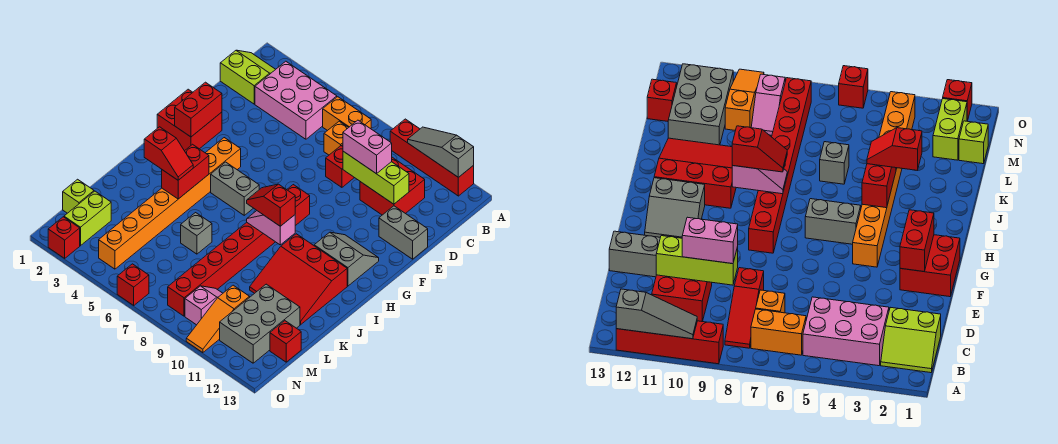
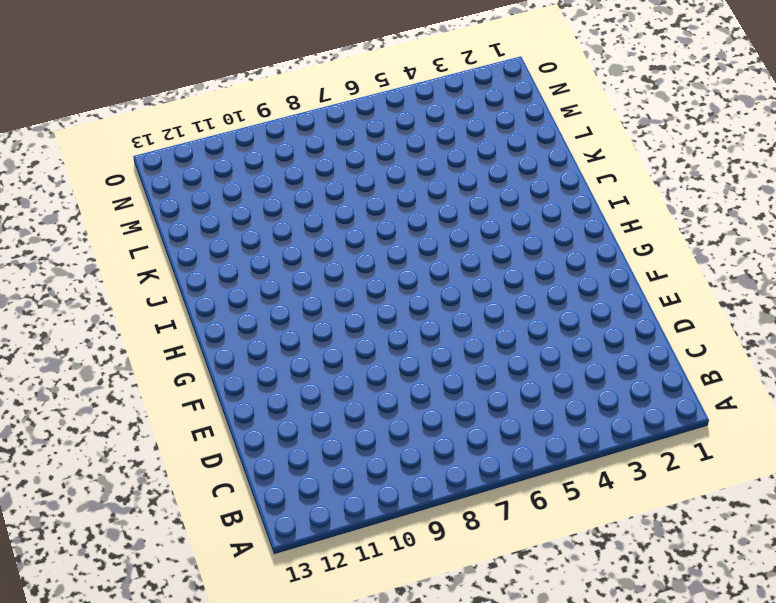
none -> red 1x4 brick [390,119,474,196]
none -> lime 2x2 slope [220,50,276,104]
none -> pink 2x3 brick [255,61,337,139]
none -> orange 1x2 brick [323,97,371,131]

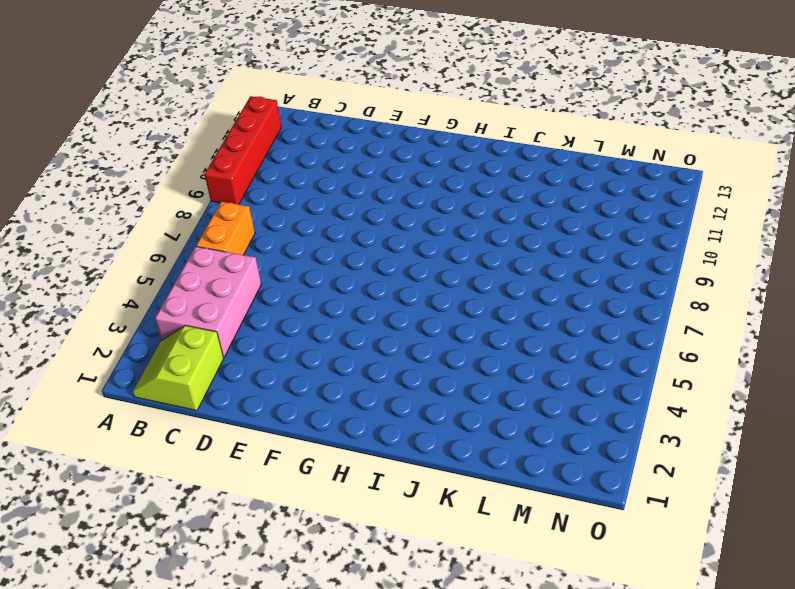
none -> red 1x3 slope [326,145,354,187]
none -> orange 1x1 brick [324,121,348,155]
none -> red 2x2 brick [360,157,425,215]
none -> grey 1x2 brick [379,206,428,259]

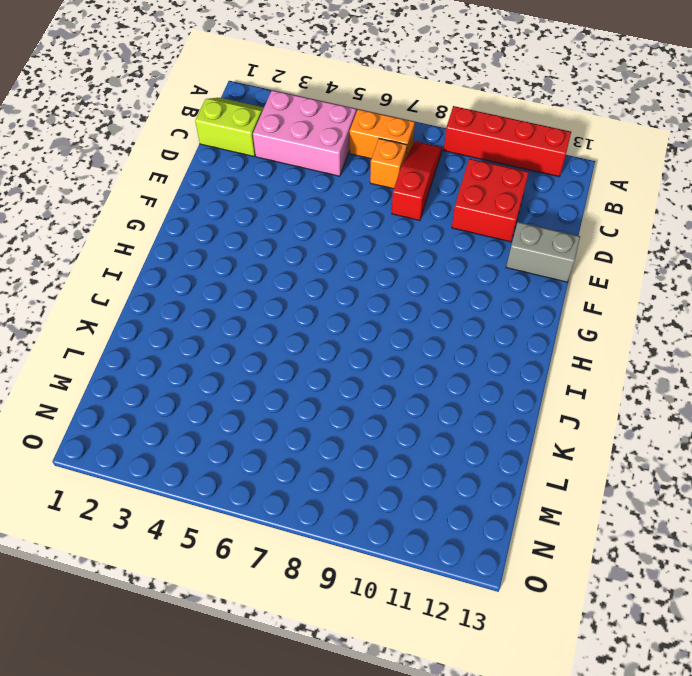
none -> red 2x2 brick [157,89,222,151]
none -> orange 1x8 brick [99,138,241,269]
none -> red 1x8 brick [168,185,310,316]
none -> grey 2x2 slope [314,232,379,286]

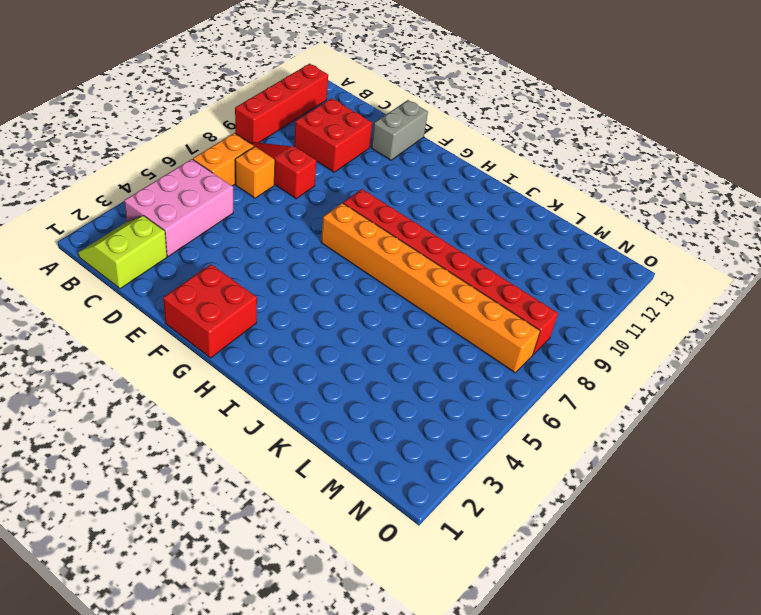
orange 1x8 brick [321,203,540,373] -> orange 1x8 brick moved to [99,138,241,269]
none -> grey 2x2 slope [314,232,379,286]
none -> grey 1x2 brick [211,162,259,215]
none -> red 3x3 slope [250,234,347,325]
none -> grey 1x1 brick [181,213,212,254]

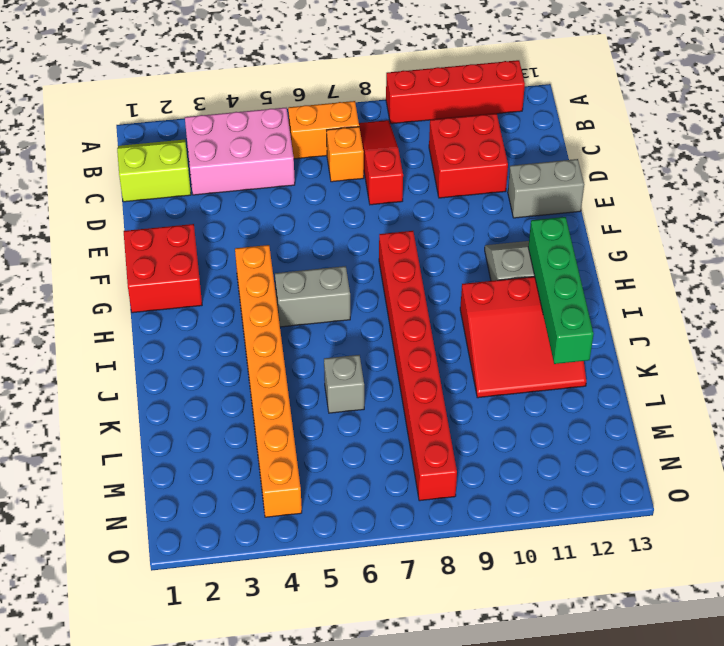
green 1x4 brick [528,217,593,364] -> none
none -> grey 2x3 brick [220,284,300,363]
none -> lime 1x1 brick [63,179,94,213]
none -> lime 1x2 brick [64,191,111,246]
none -> pink 1x2 slope [185,286,223,325]

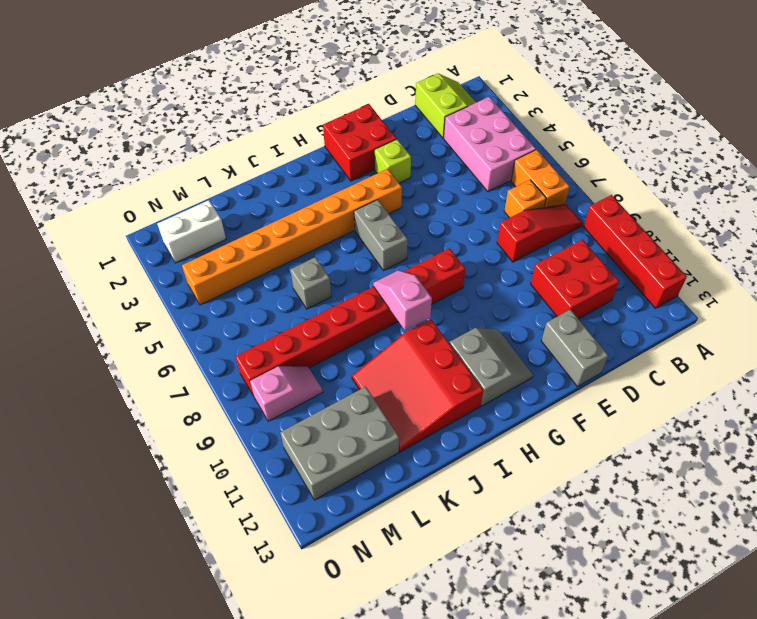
lime 1x1 brick [375,139,411,183] -> lime 1x1 brick moved to [63,179,94,213]
white 1x2 brick [158,200,226,263] -> lime 1x2 brick [64,191,111,246]
none -> orange 1x3 slope [186,285,250,353]
none -> red 1x1 brick [270,321,301,362]
none -> red 1x1 brick [48,217,80,258]
none -> red 1x1 brick [117,264,149,305]

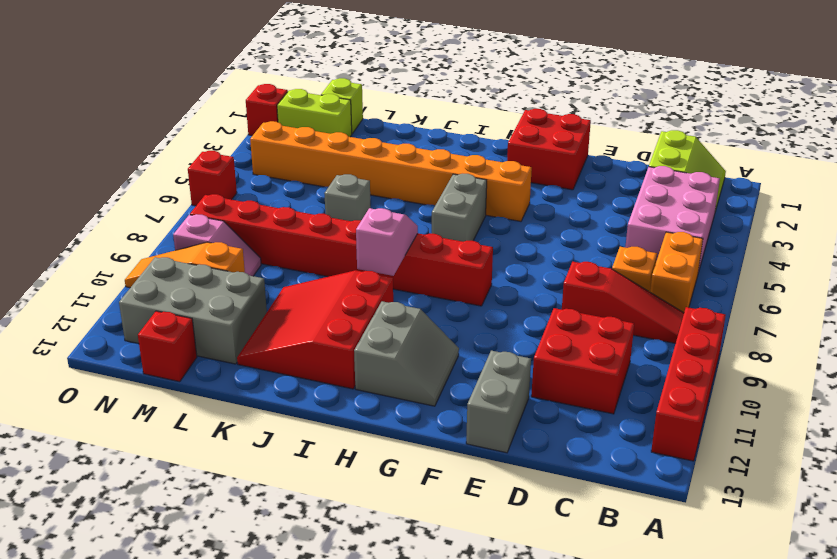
none -> grey 1x3 slope [408,127,474,177]
none -> lime 1x3 brick [343,151,409,204]
none -> red 1x2 brick [175,82,222,137]
none -> red 1x2 brick [162,144,209,199]

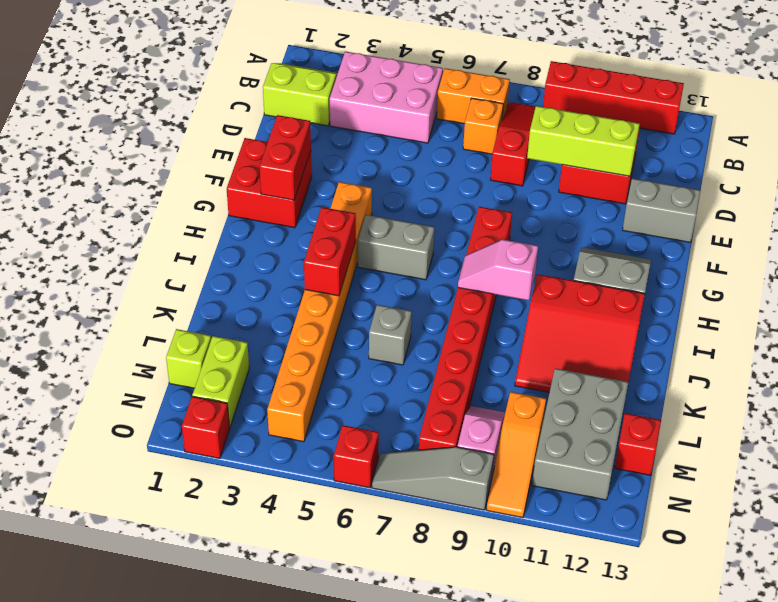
grey 1x3 slope [372,447,494,510] -> grey 1x3 slope moved to [408,127,474,177]
none -> pink 1x2 brick [343,120,392,174]
none -> red 1x2 slope [247,184,295,226]
none -> red 1x2 slope [144,127,193,180]

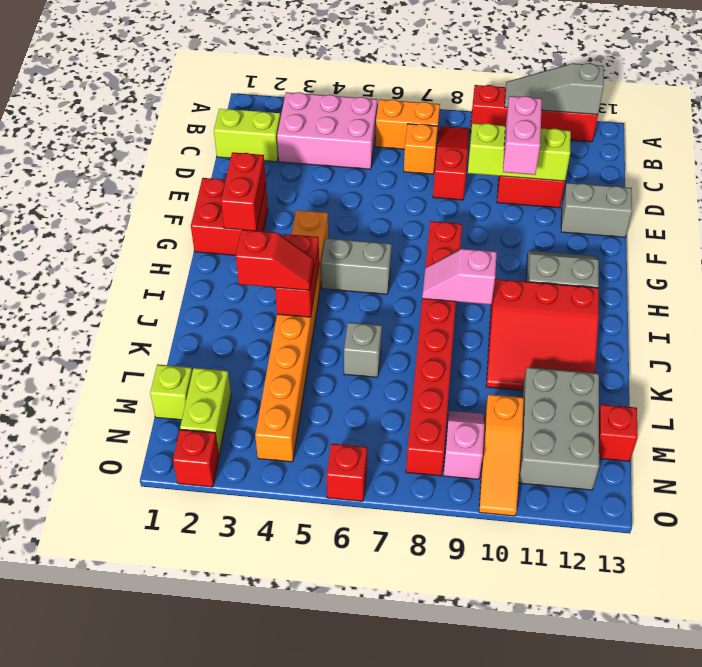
pink 1x2 brick [503,96,542,175] -> pink 1x2 brick turned to [343,120,392,174]
none -> red 1x2 slope [247,184,295,226]

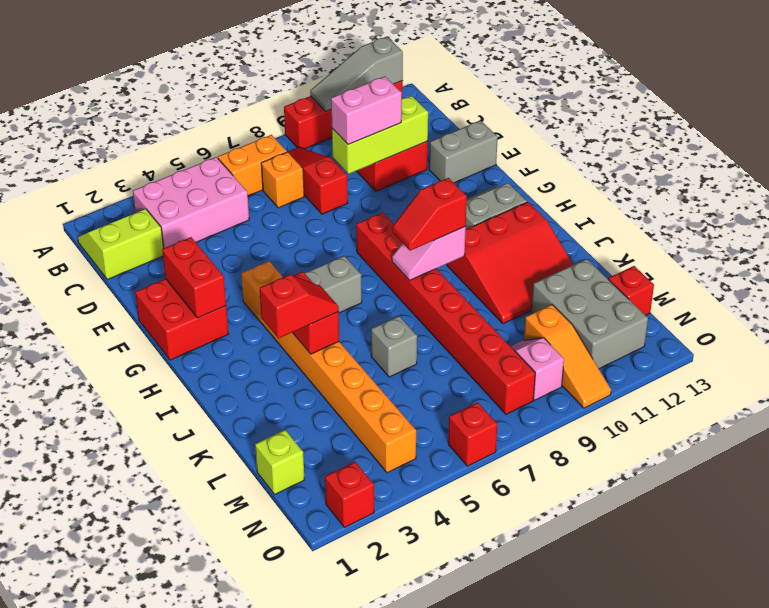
none -> lime 1x2 brick [64,191,111,246]

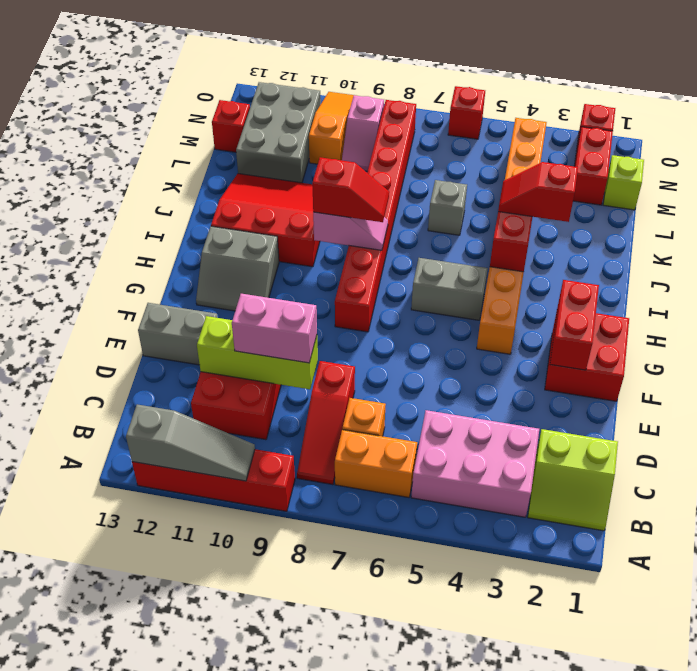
red 1x2 brick [573,127,613,205] -> lime 1x2 brick [64,191,111,246]

